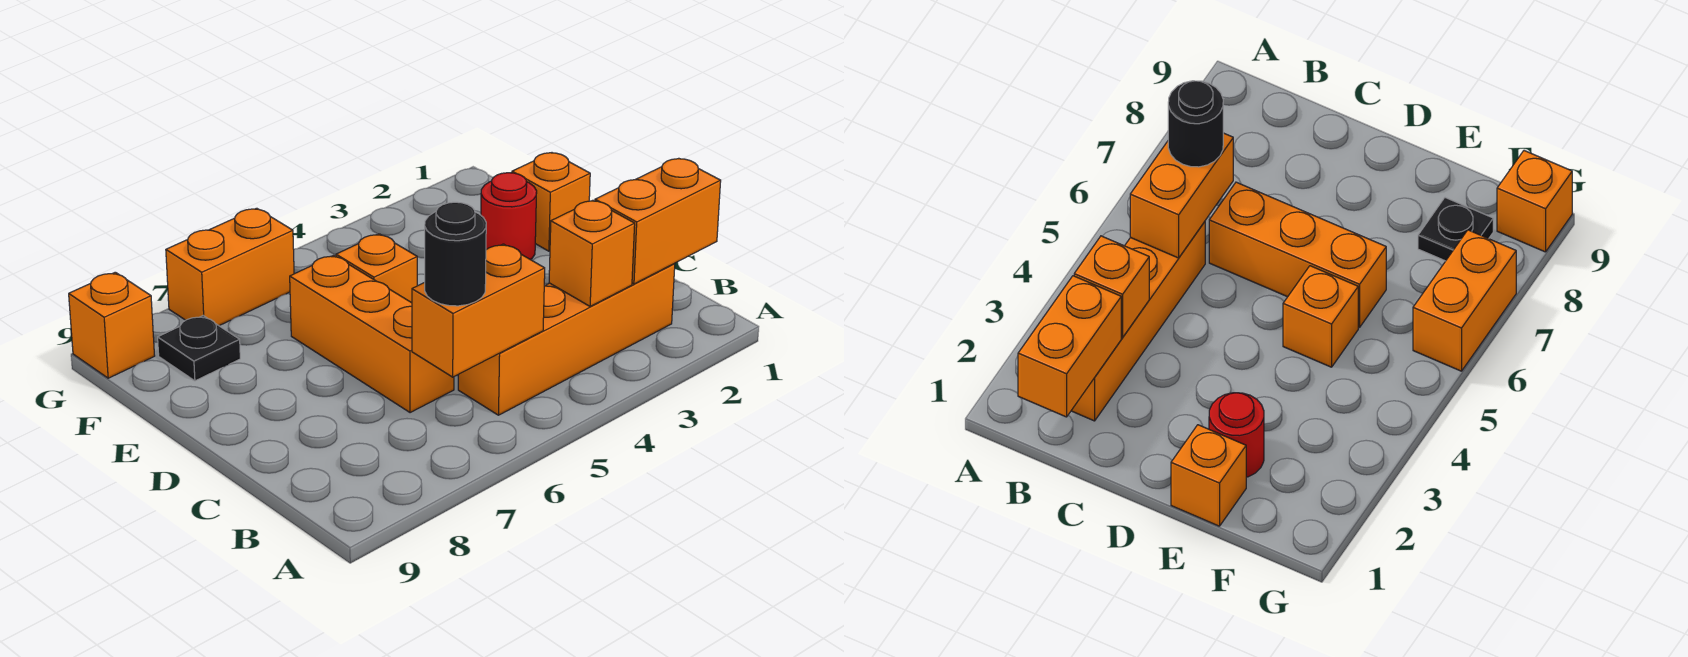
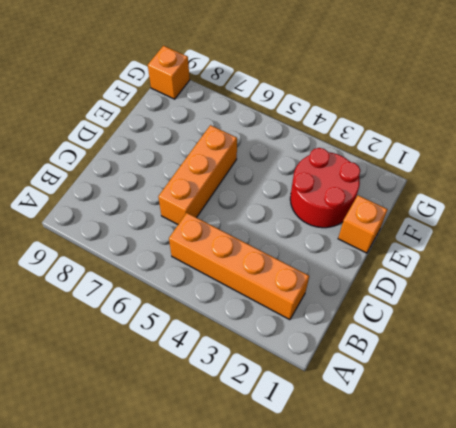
red 2x2 round brick [290,148,360,228] -> red 1x1 round brick [481,173,537,260]
none -> orange 1x1 brick [336,234,417,303]
none -> black 1x1 plate [158,316,240,381]
none -> orange 1x2 brick [166,208,294,326]

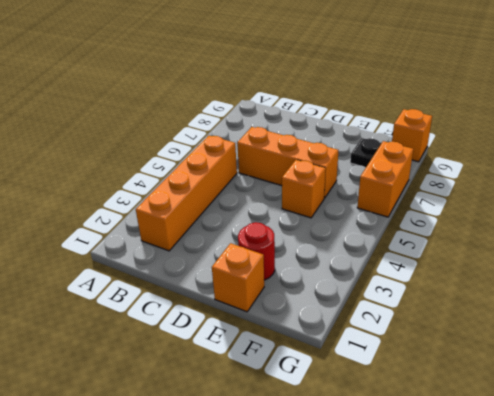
none -> orange 1x2 brick [595,159,721,284]
none -> orange 1x1 brick [549,200,635,307]
none -> orange 1x2 brick [412,244,545,377]

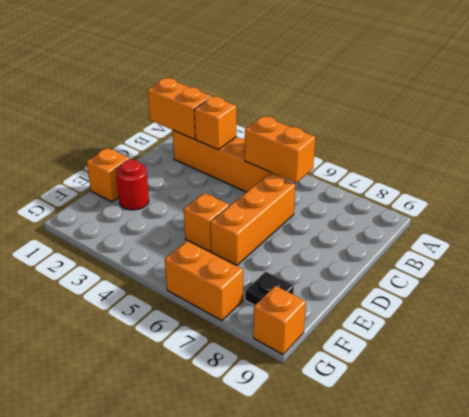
none -> black 1x1 round brick [425,202,486,306]

